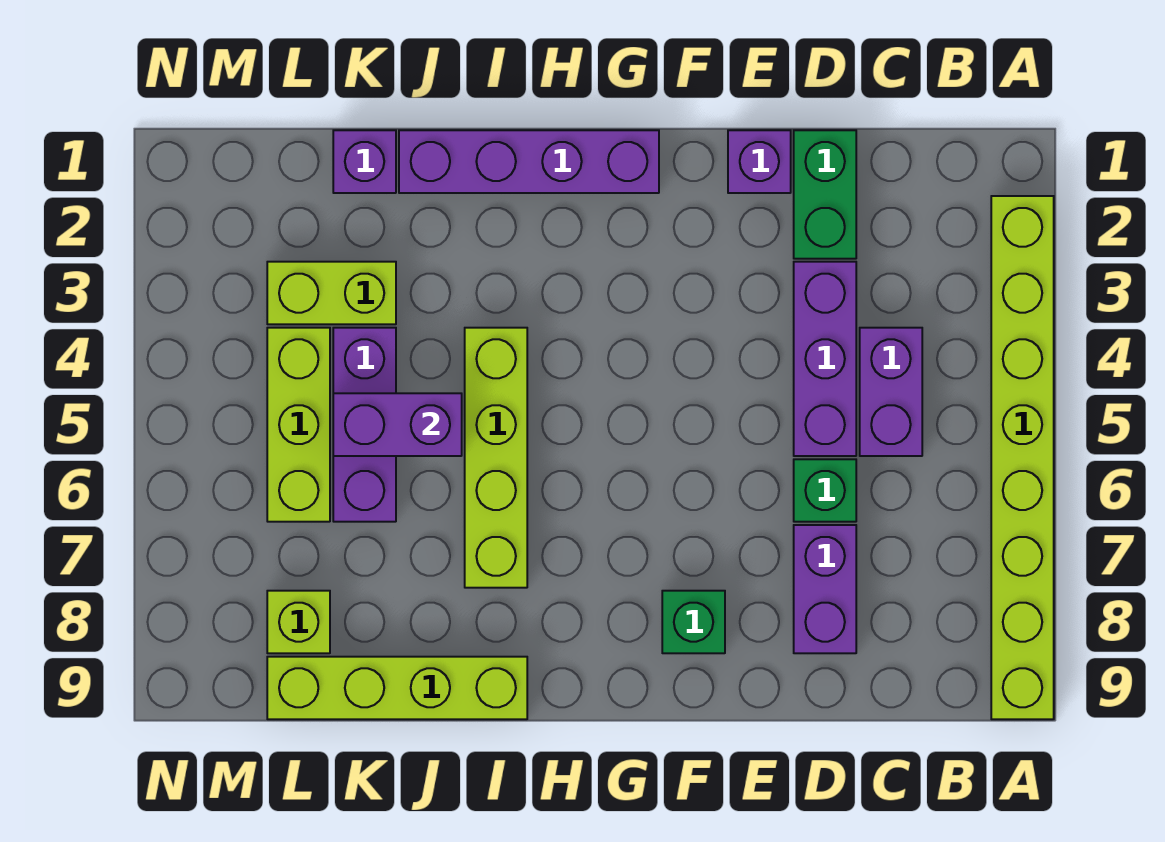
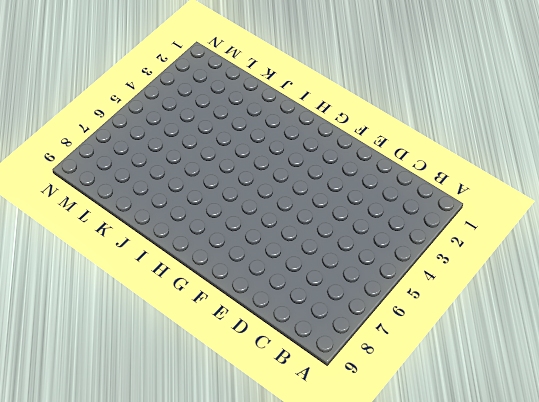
none -> lime 1x8 brick [991,196,1054,719]
none -> purple 1x2 brick [860,328,922,456]
none -> green 1x2 brick [794,130,856,259]

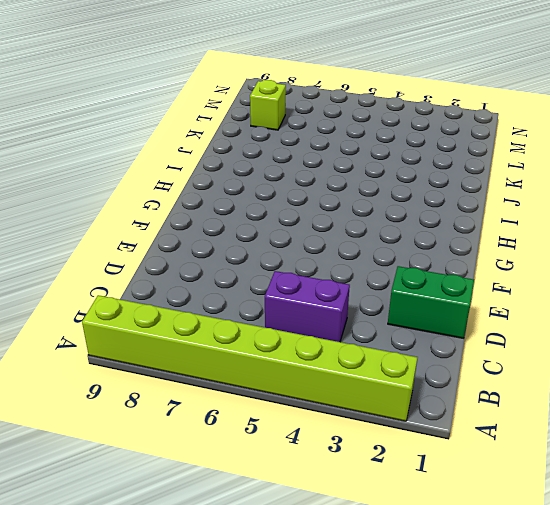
none -> purple 1x3 brick [794,262,856,456]
none -> green 1x1 brick [794,459,856,522]
none -> purple 1x2 brick [794,525,856,653]

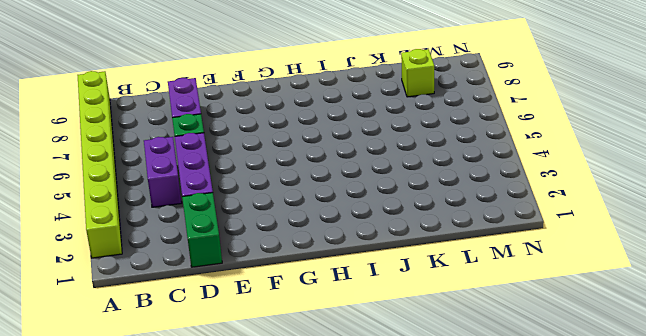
none -> purple 1x1 brick [728,130,791,193]
none -> green 1x1 brick [662,591,725,653]
none -> purple 1x4 brick [399,130,659,193]

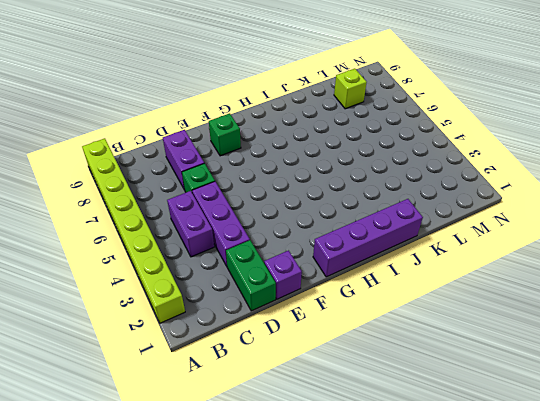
none -> lime 1x4 brick [465,328,527,588]
none -> lime 1x4 brick [267,657,527,719]
none -> purple 1x1 brick [333,130,396,193]

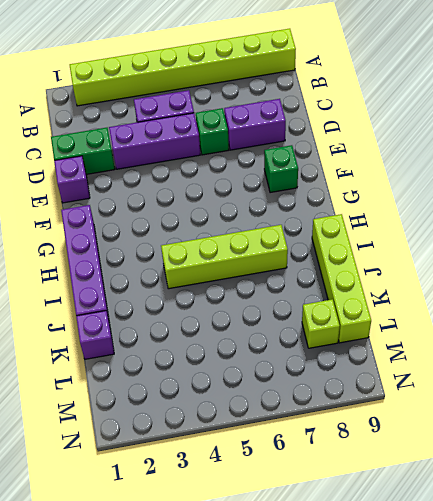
none -> lime 1x2 brick [267,262,396,324]
none -> purple 1x3 brick [333,328,396,522]
none -> lime 1x3 brick [267,328,330,522]

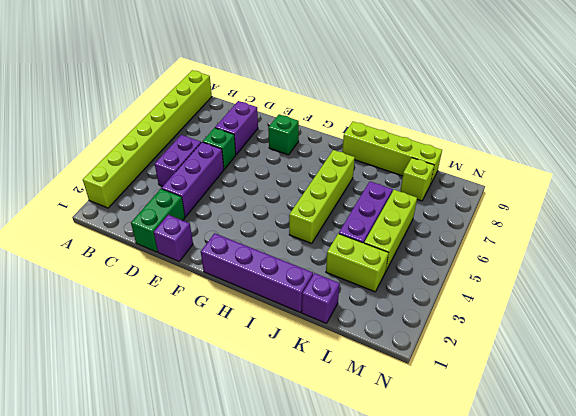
none -> purple 1x2 brick [333,393,462,456]

